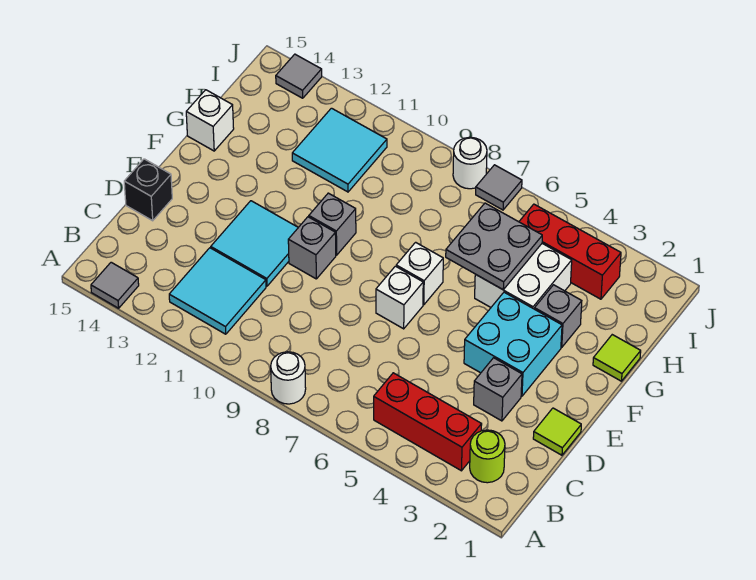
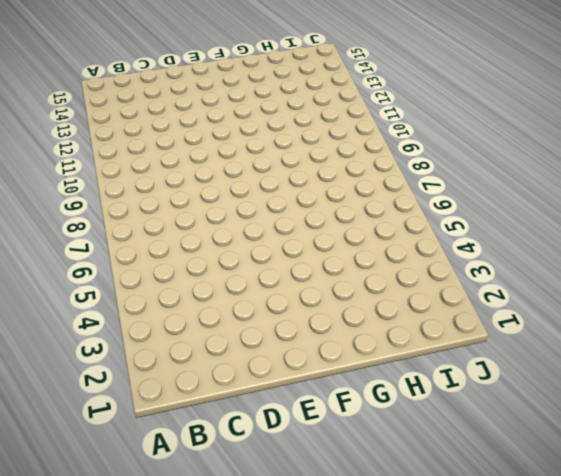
none -> white 1x1 round brick [271,352,306,404]
none -> grey 1x1 tile [91,262,139,308]
none -> lime 1x1 round brick [470,430,505,483]

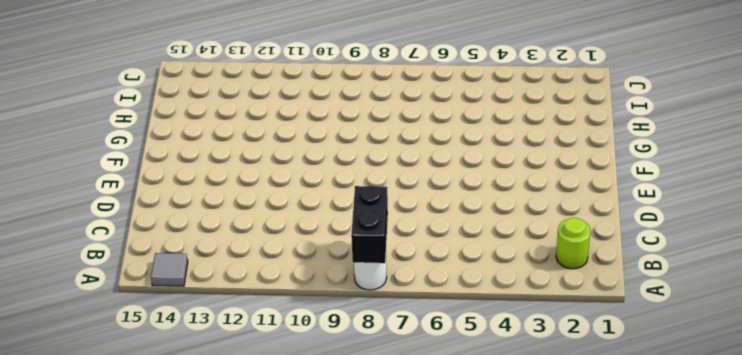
black 1x2 brick [351,186,388,263] -> none
none -> red 1x3 brick [374,373,482,471]
none -> cyan 2x2 tile [169,248,266,334]
none -> lime 1x1 tile [533,408,581,455]

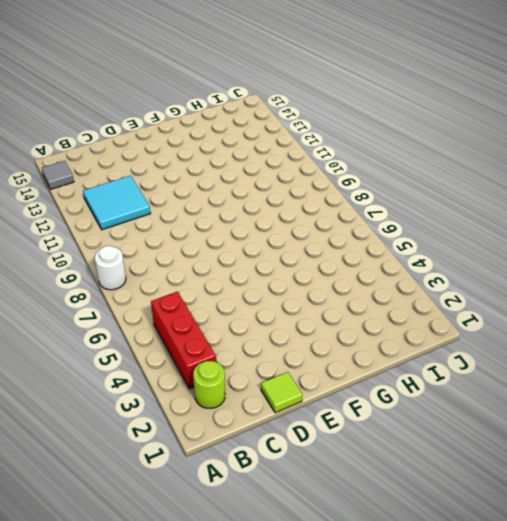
none -> grey 1x1 brick [474,358,522,421]
none -> cyan 2x2 tile [211,201,298,286]
none -> black 1x1 brick [124,159,172,221]

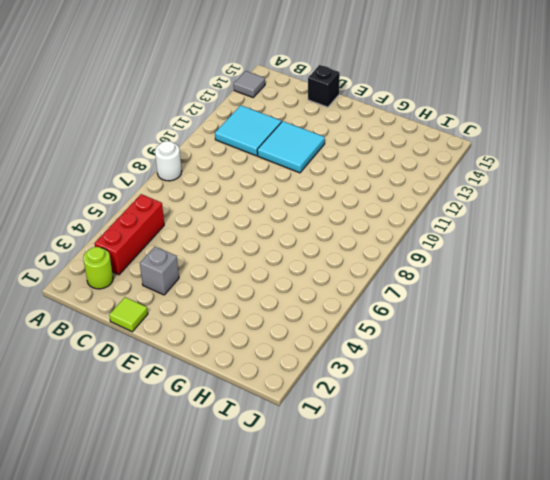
none -> cyan 2x2 brick [464,292,562,396]
none -> white 1x1 brick [376,266,423,329]
none -> grey 1x1 brick [288,217,336,279]

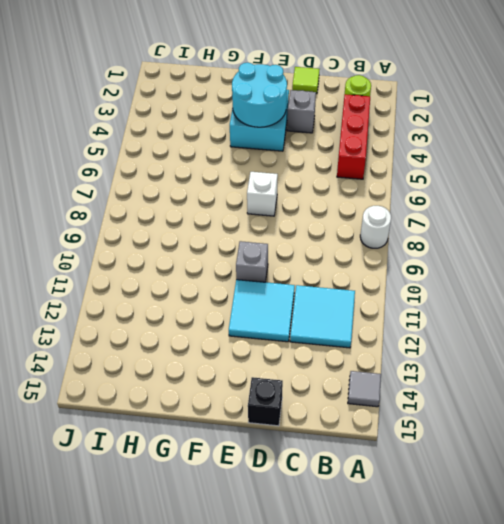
cyan 2x2 round brick [232,63,287,127] -> none
none -> white 1x1 brick [396,242,443,305]
none -> grey 1x1 brick [309,193,356,255]
none -> lime 1x1 tile [593,335,641,381]

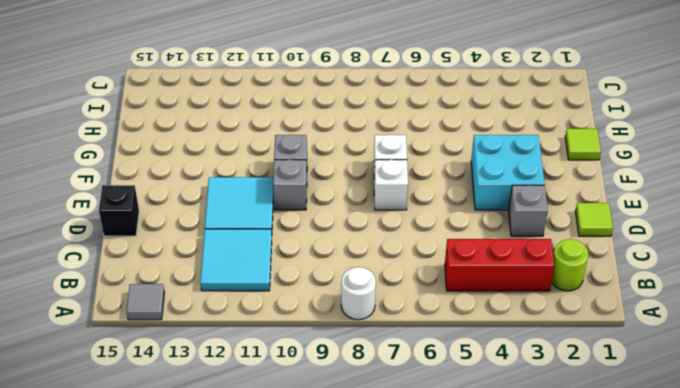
none -> grey 1x1 brick [535,285,582,347]
none -> white 2x2 brick [475,244,572,309]
none -> white 1x1 brick [186,90,234,151]

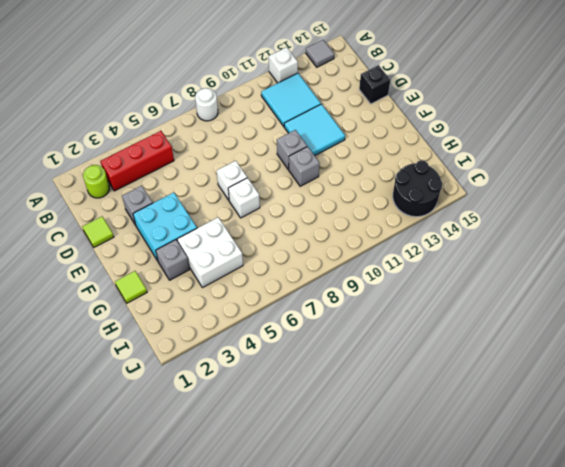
white 1x1 brick [269,47,298,83] -> white 1x1 brick moved to [186,90,234,151]
black 2x2 round brick [393,160,443,217] -> grey 1x1 tile [276,54,322,98]
none -> cyan 2x2 tile [292,108,387,192]
none -> red 1x3 brick [519,204,621,299]
none -> grey 1x1 tile [476,165,522,210]

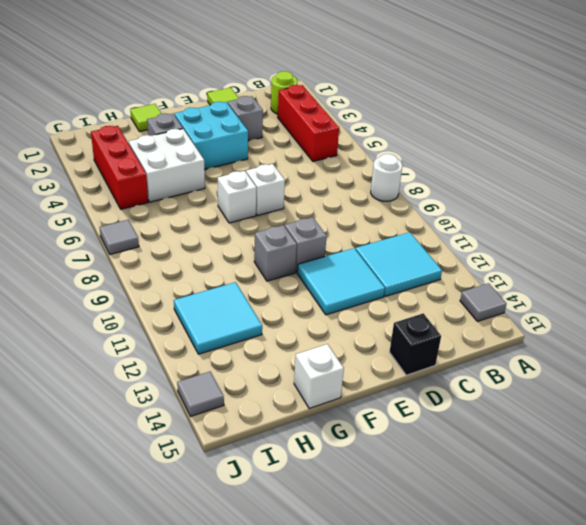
none -> white 1x1 round brick [453,137,487,189]
none -> grey 2x2 plate [446,203,542,289]

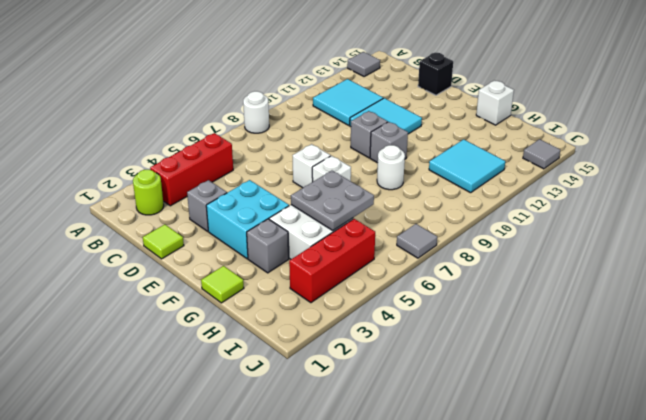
white 1x1 round brick [377,145,405,190] -> white 1x1 round brick moved to [453,137,487,189]

